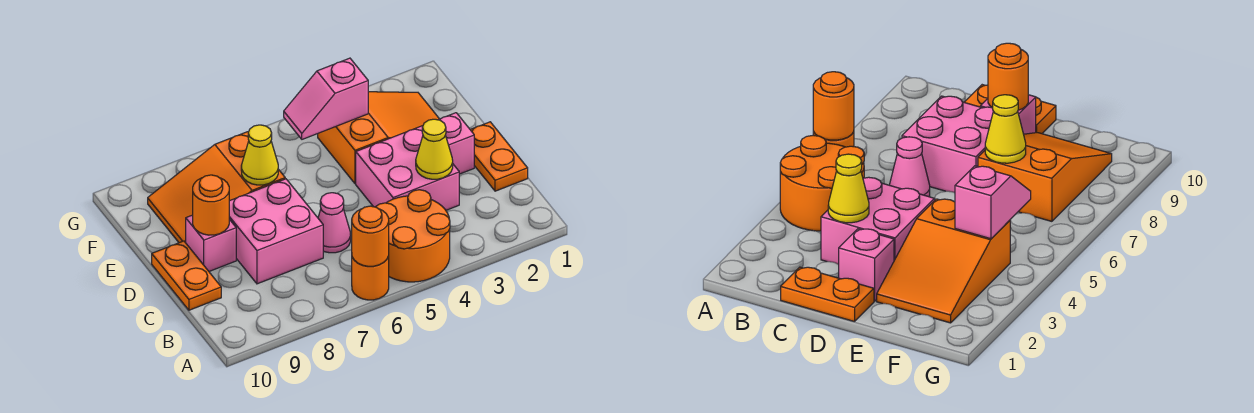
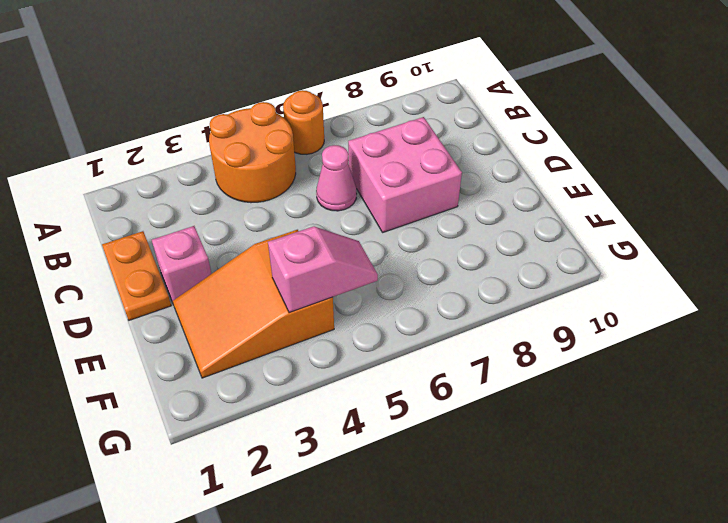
none -> pink 2x2 brick [356,126,459,210]
none -> orange 1x2 plate [152,241,221,310]
none -> pink 1x1 brick [186,215,236,271]

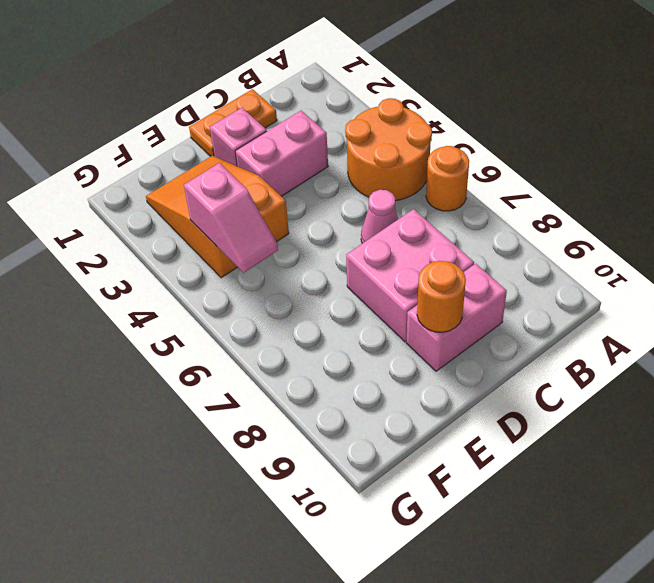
pink 1x2 brick [235,111,328,196] -> pink 2x2 brick [356,126,459,210]
pink 1x2 brick [406,264,507,371] -> pink 1x1 brick [186,215,236,271]
none -> orange 1x2 plate [152,241,221,310]
none -> orange 2x3 slope [148,132,285,243]
none -> orange 1x1 round brick [352,206,389,266]

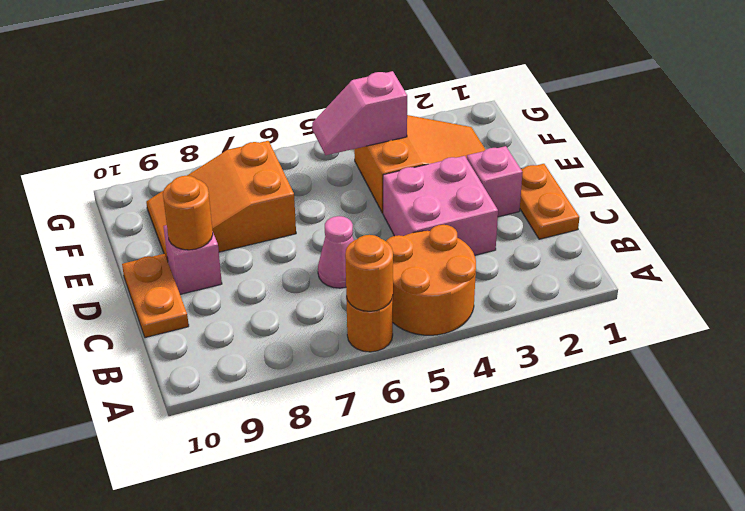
none -> pink 2x2 brick [229,179,323,284]
none -> yellow 1x1 cone [416,119,453,179]
none -> yellow 1x1 cone [241,125,278,185]

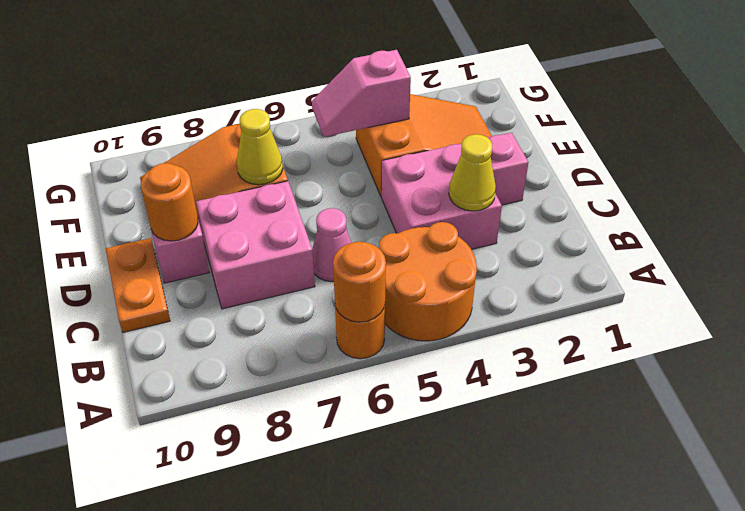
none -> orange 1x2 plate [470,122,528,191]

